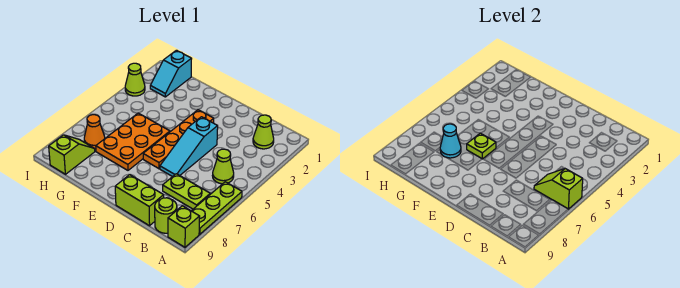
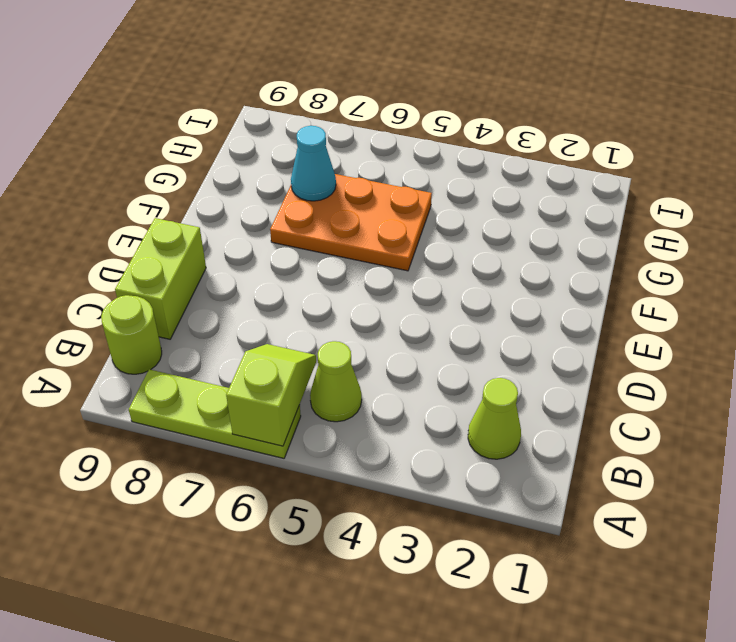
none -> lime 1x1 brick [168,206,200,247]
none -> lime 1x2 plate [163,174,210,209]
none -> cyan 1x3 slope [160,117,218,177]

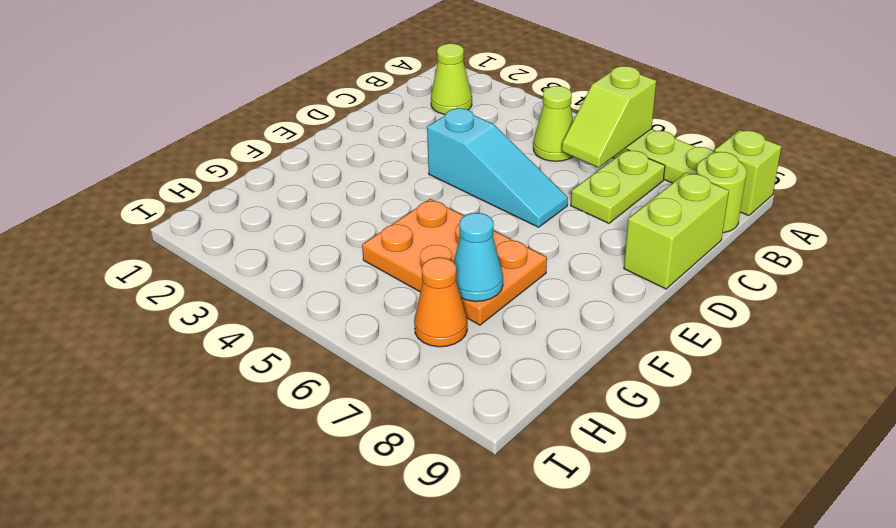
none -> orange 1x4 plate [143,110,214,169]
none -> cyan 1x2 slope [150,50,192,97]
none -> lime 1x2 slope [49,135,95,174]

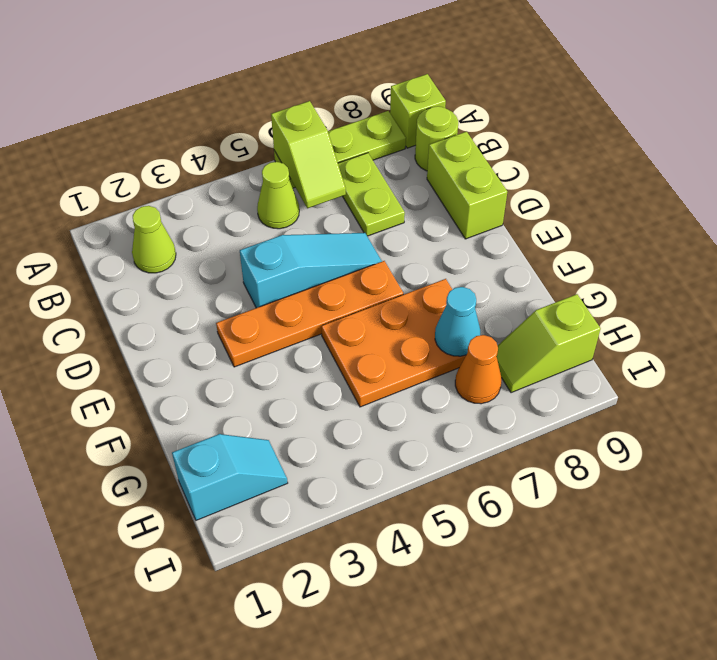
none -> lime 1x1 cone [125,63,145,96]
none -> lime 1x1 plate [467,133,496,159]

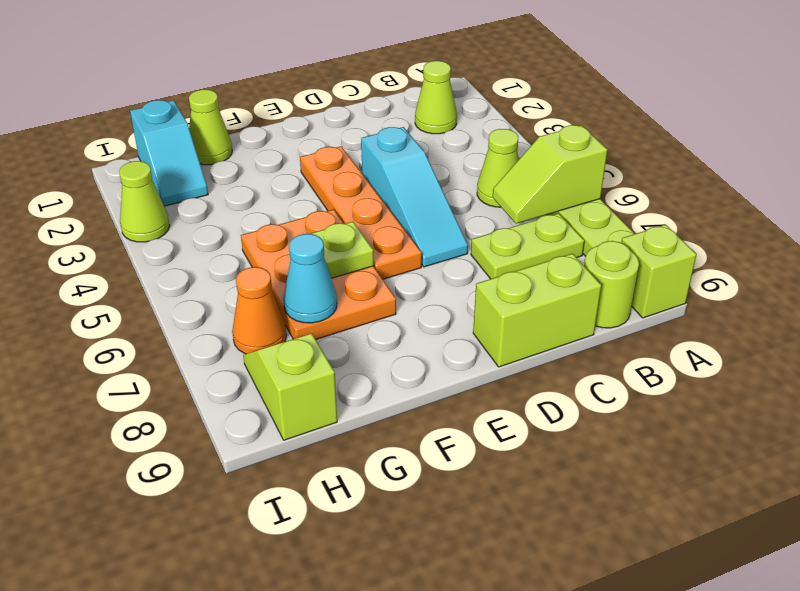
lime 1x1 cone [189,90,232,165] -> none

